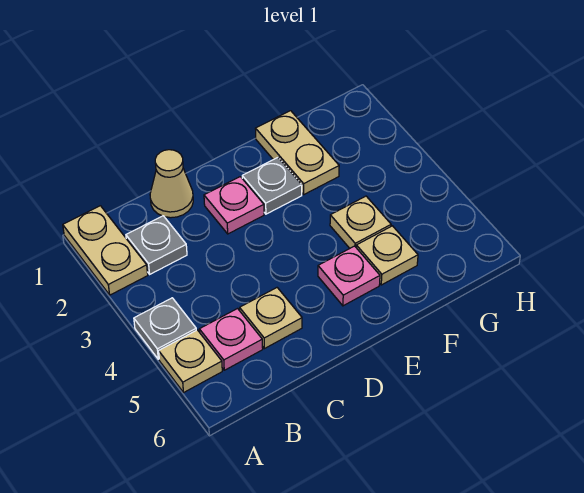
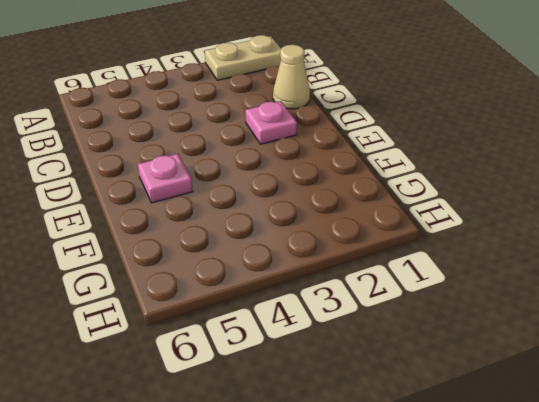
none -> grey 1x1 plate [134,298,196,359]
none -> tan 1x1 plate [159,330,222,392]
none -> grey 1x1 plate [126,216,187,274]

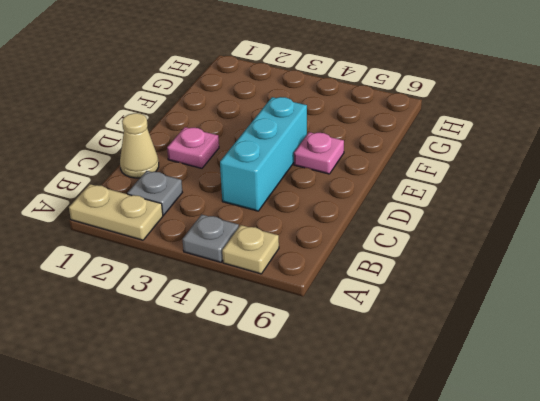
cyan 1x3 brick [220,97,307,211] -> none
none -> pink 1x1 plate [199,309,263,370]
none -> tan 1x1 plate [240,288,302,349]
none -> grey 1x1 plate [242,158,302,214]

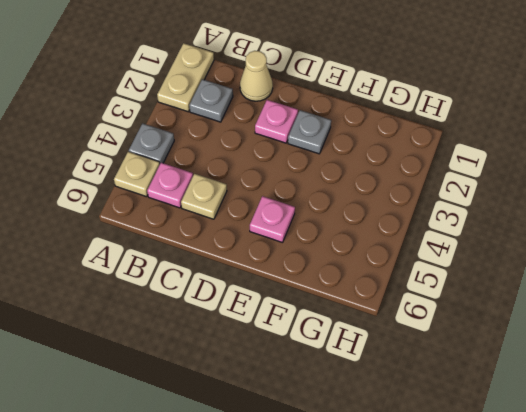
none -> tan 1x2 plate [255,111,339,194]
none -> tan 1x1 plate [330,196,391,248]
none -> tan 1x1 plate [356,226,418,285]

